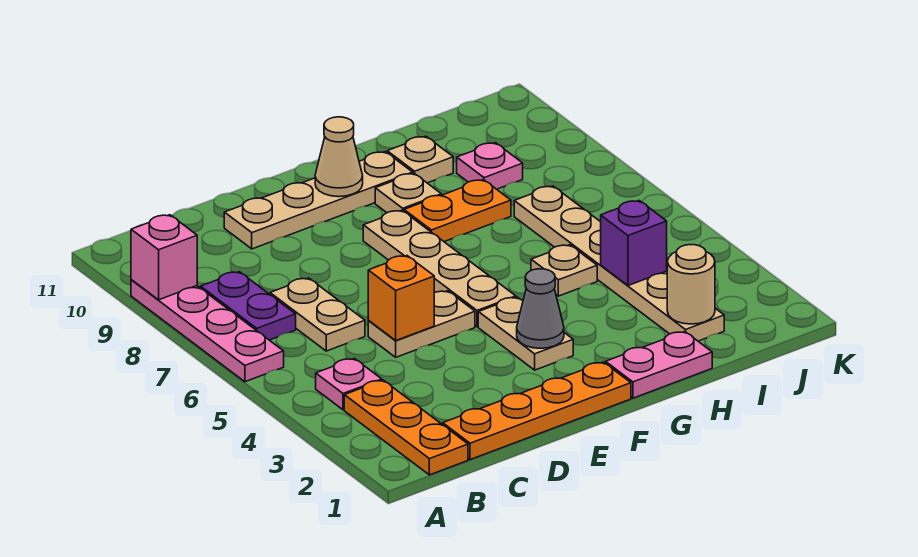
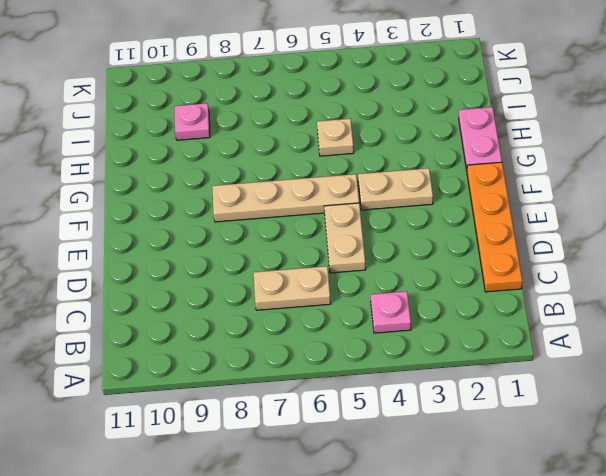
none -> pink 1x4 plate [131,280,284,382]
none -> orange 1x3 plate [344,380,468,475]
none -> purple 1x2 plate [201,272,296,340]

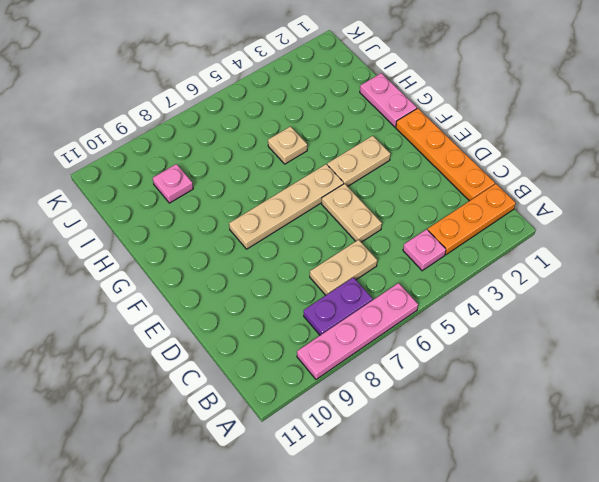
none -> tan 1x4 plate [224,152,413,249]
none -> orange 1x2 plate [404,180,511,242]
none -> tan 1x1 plate [375,173,441,213]

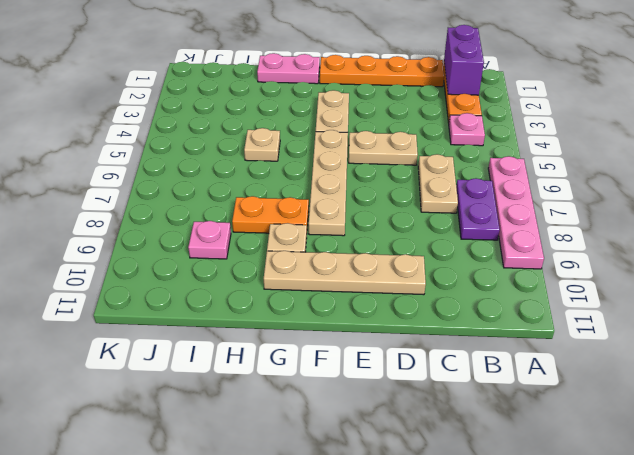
purple 1x2 brick [444,25,484,95] -> none
none -> tan 1x1 plate [387,136,453,183]
none -> tan 1x6 plate [514,186,724,341]
none -> pink 1x1 brick [131,215,197,300]

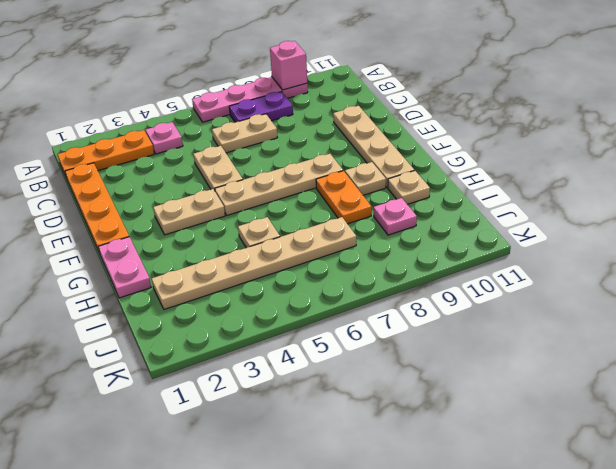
none -> orange 1x1 brick [368,256,434,340]
none -> grey 1x1 cone [517,269,564,348]
none -> tan 1x1 cone [315,117,363,197]

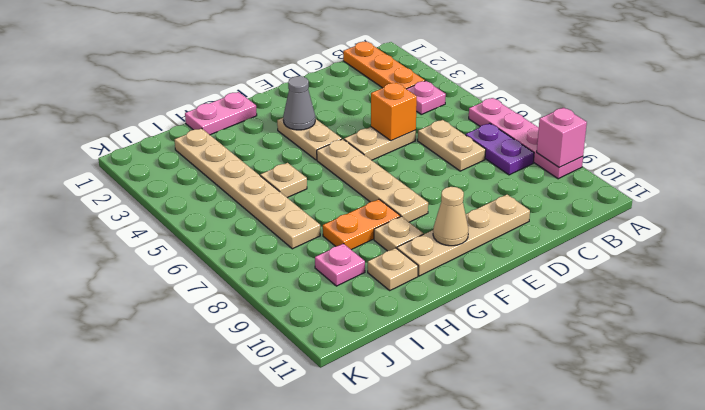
none -> orange 1x4 plate [443,362,631,460]
none -> tan 1x1 round brick [667,245,715,324]
none -> purple 1x1 brick [601,201,667,286]

